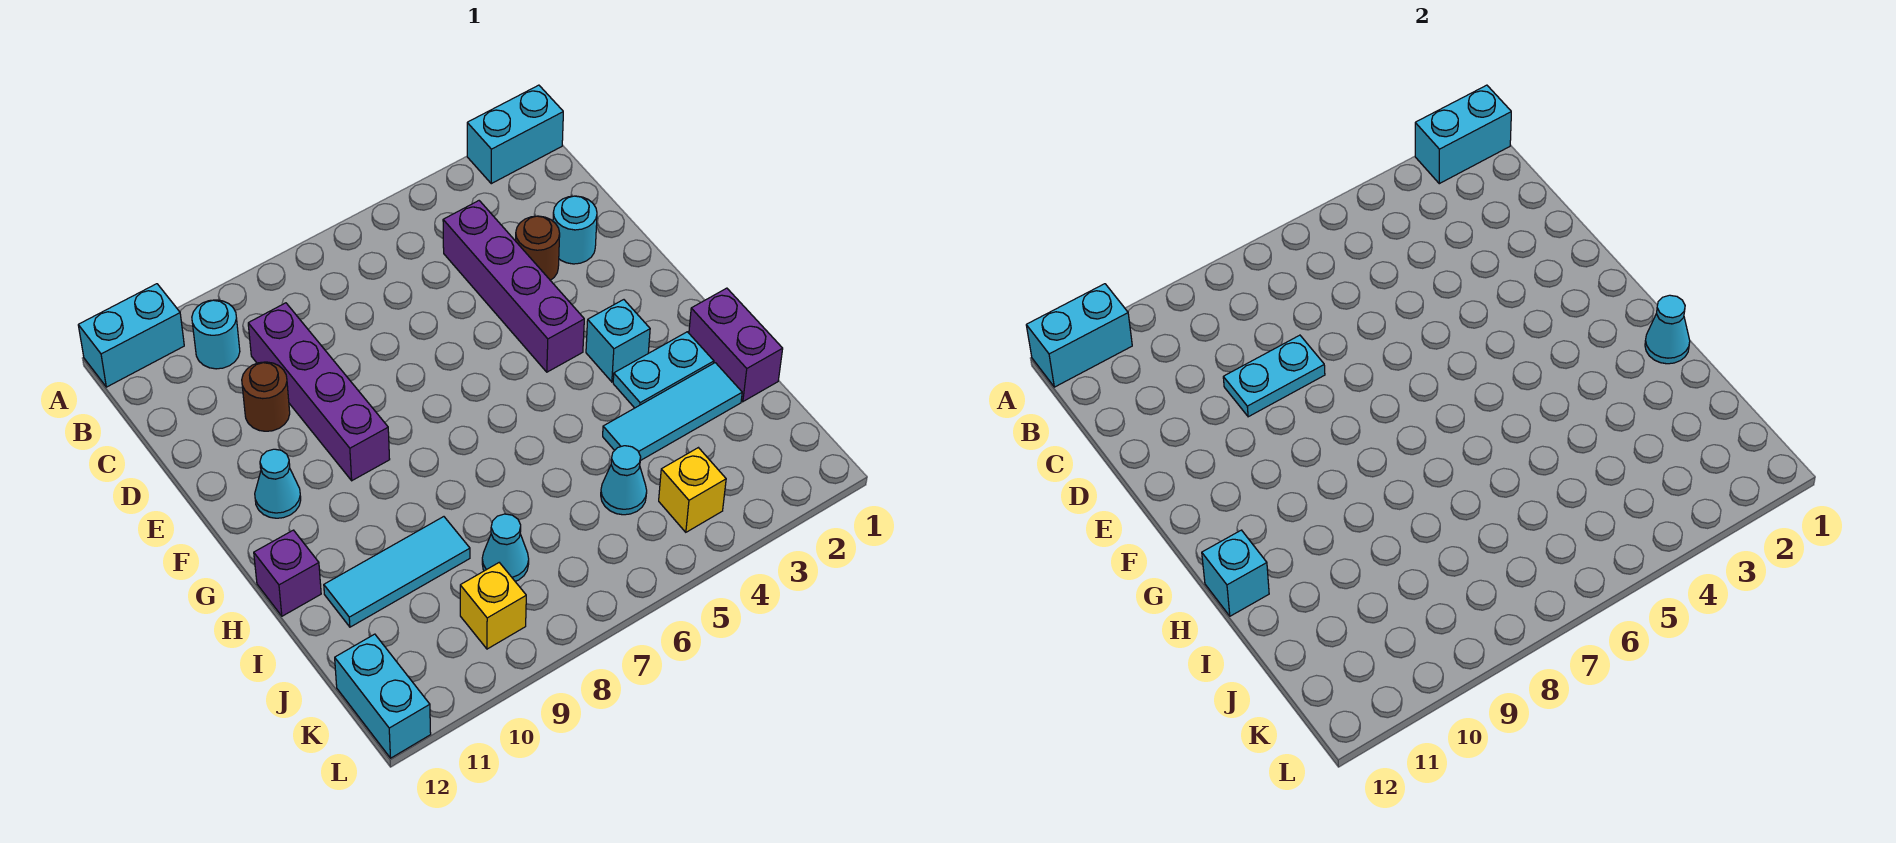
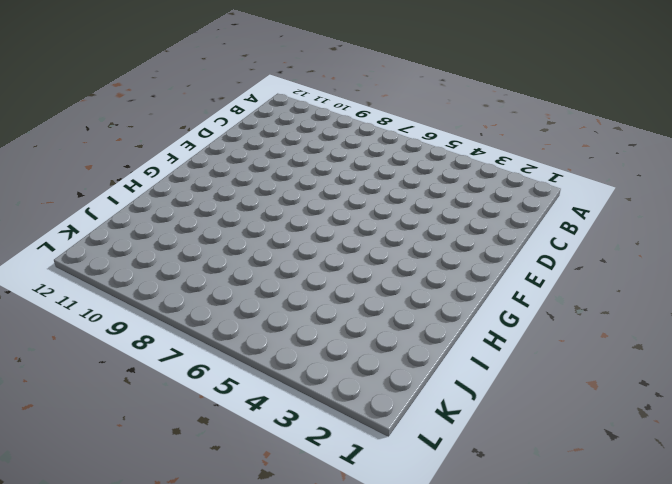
none -> cyan 1x2 brick [467,85,563,184]
none -> cyan 1x2 brick [78,284,184,387]
none -> cyan 1x1 round brick [192,300,240,369]

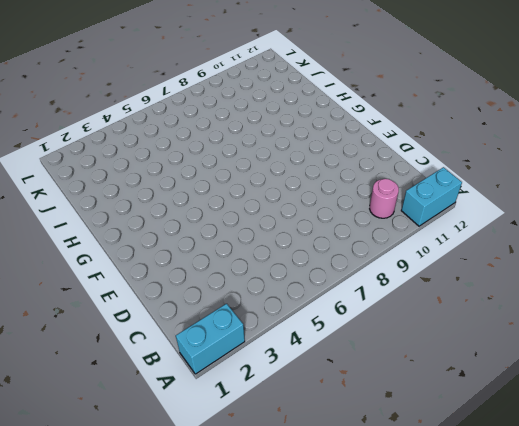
pink 1x1 round brick [370,179,399,218] -> cyan 1x1 round brick [192,300,240,369]
none -> purple 1x4 brick [443,201,584,372]
none -> purple 1x4 brick [248,303,390,481]
none -> cyan 1x1 round brick [553,196,597,264]

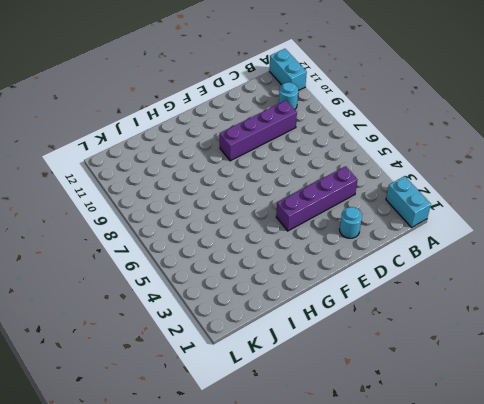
none -> brown 1x1 round brick [516,216,560,280]
none -> brown 1x1 round brick [242,362,290,431]
none -> cyan 1x1 cone [255,449,301,518]

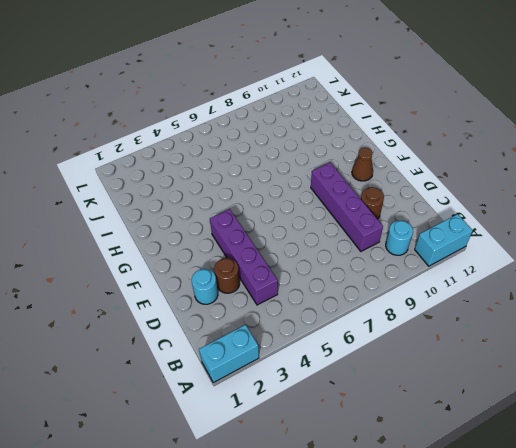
brown 1x1 cone [352,148,373,181] -> cyan 1x1 cone [255,449,301,518]
none -> cyan 1x1 brick [586,300,650,382]
none -> purple 1x2 brick [689,288,783,401]
none -> cyan 1x2 plate [613,332,714,408]

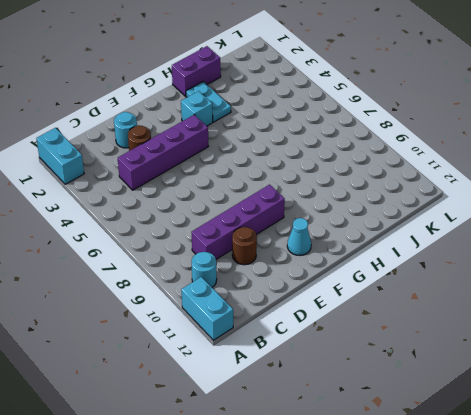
none -> purple 1x1 brick [254,530,321,616]
none -> cyan 1x3 tile [603,363,742,461]
none -> cyan 1x3 tile [324,517,470,627]

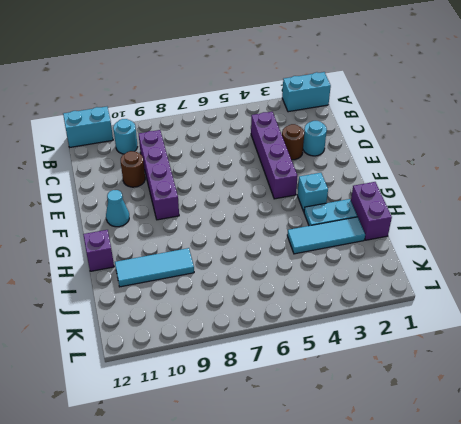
none -> cyan 1x1 cone [601,446,647,515]
none -> cyan 1x1 cone [482,514,529,581]
none -> yellow 1x1 brick [659,448,726,532]

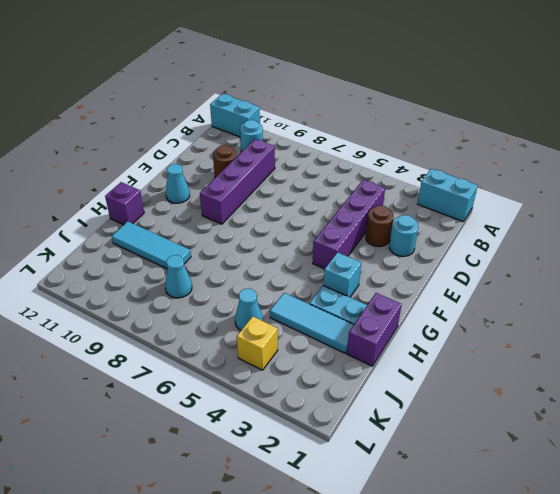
none -> yellow 1x1 brick [460,563,526,649]
none -> cyan 1x2 brick [335,634,431,758]
none -> cyan 1x2 brick [1415,85,1511,184]

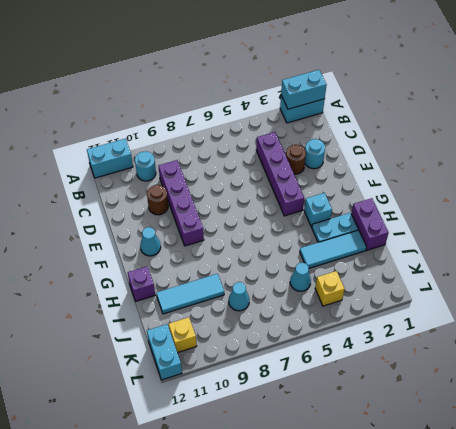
yellow 1x1 brick [169,317,197,353] -> yellow 1x1 brick moved to [460,563,526,649]
none -> cyan 1x2 brick [1026,284,1132,387]
none -> cyan 1x2 plate [1223,335,1325,417]
none -> cyan 1x1 cone [1645,295,1690,364]

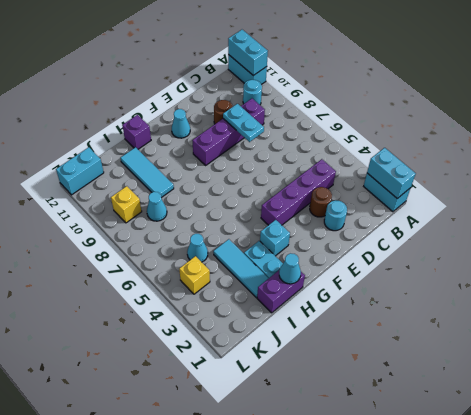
none -> cyan 1x1 brick [1202,530,1269,616]

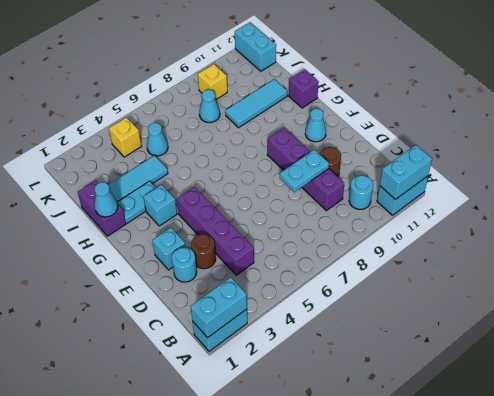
cyan 1x1 brick [152,228,185,270] -> cyan 1x1 brick moved to [1202,530,1269,616]

